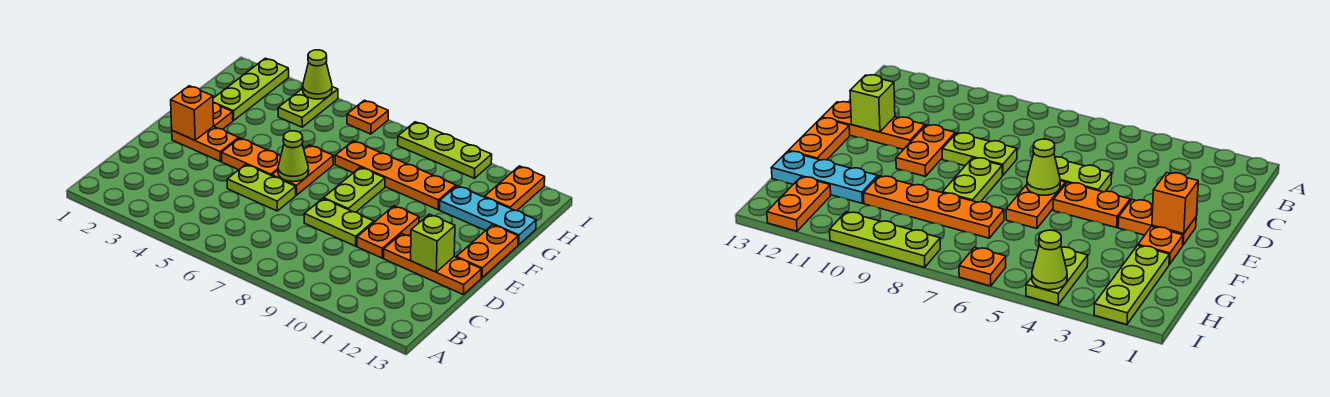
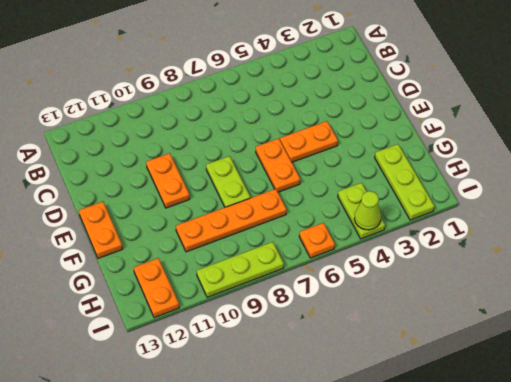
none -> lime 1x2 plate [227,164,296,211]
none -> lime 1x2 plate [304,198,374,246]
none -> orange 1x3 plate [384,234,482,294]

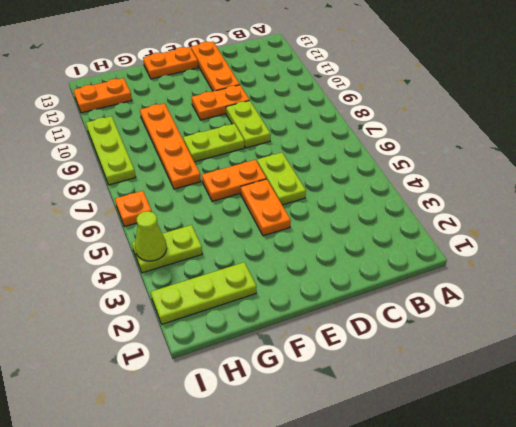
none -> orange 1x2 plate [172,126,239,161]
none -> orange 1x1 plate [213,103,233,129]
none -> cyan 1x3 plate [440,186,536,245]

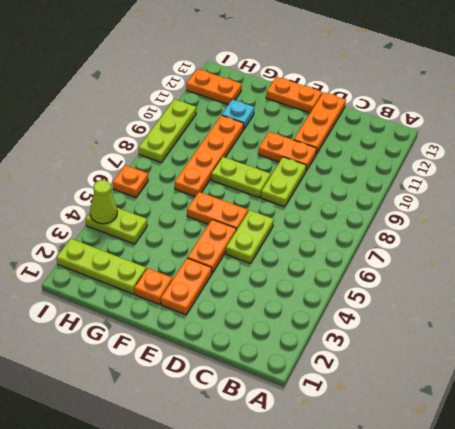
cyan 1x1 plate [222,100,254,129] -> cyan 1x3 plate [440,186,536,245]
none -> lime 1x1 brick [411,214,455,272]
none -> orange 1x1 brick [171,86,214,140]
none -> lime 1x1 cone [278,131,309,182]

